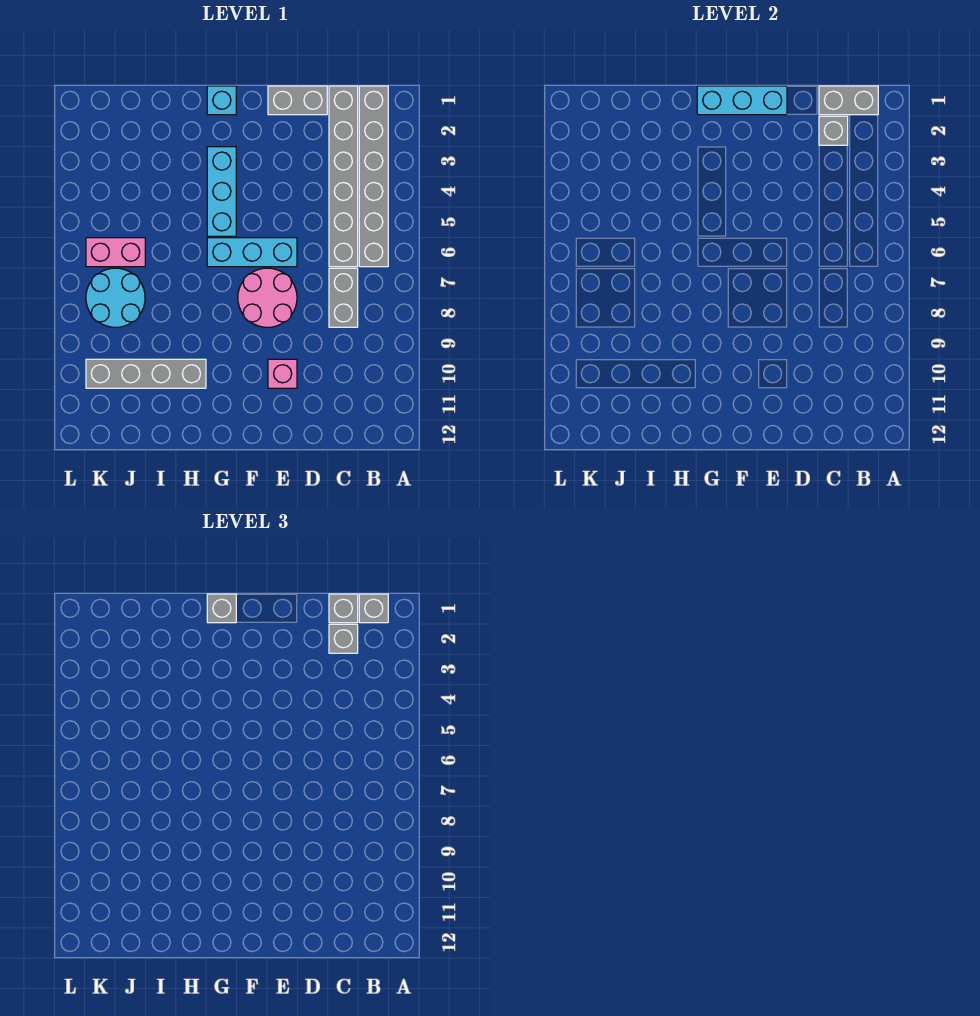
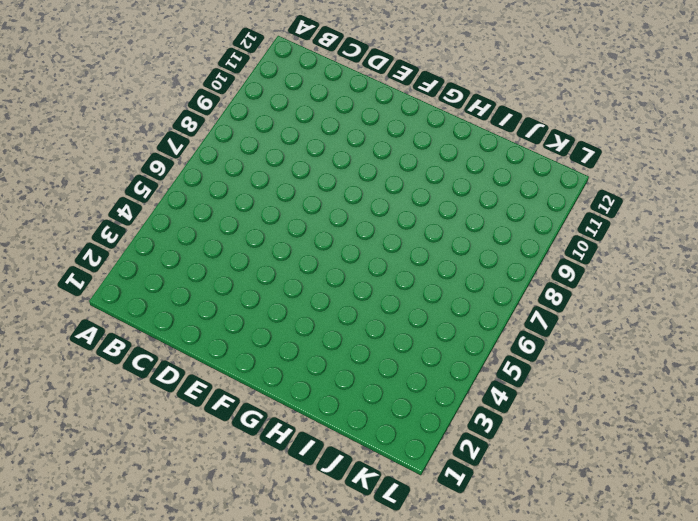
none -> grey 1x6 brick [359,86,388,267]
none -> grey 1x6 brick [329,86,358,267]
none -> grey 1x2 brick [329,268,358,327]

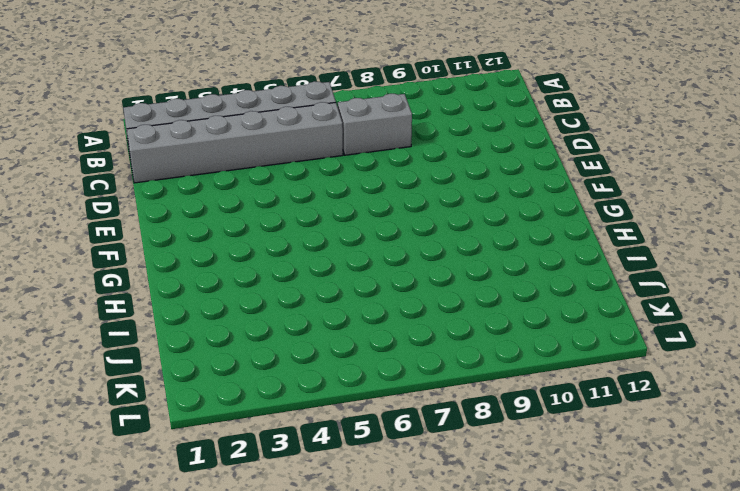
none -> grey 1x2 brick [268,86,327,115]
none -> cyan 1x3 brick [207,238,297,267]
none -> pink 2x2 round brick [238,268,297,327]

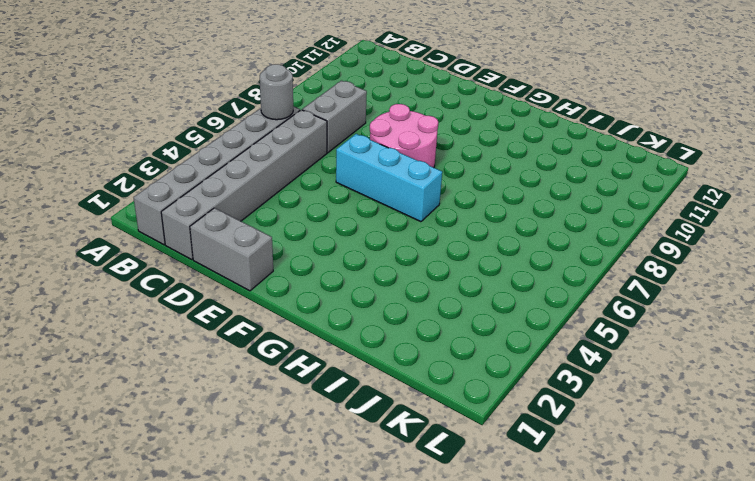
grey 1x1 round brick [260,64,293,120] -> none
none -> pink 1x1 brick [268,359,297,388]
none -> cyan 1x1 brick [207,86,236,115]
none -> cyan 1x3 brick [207,147,236,236]

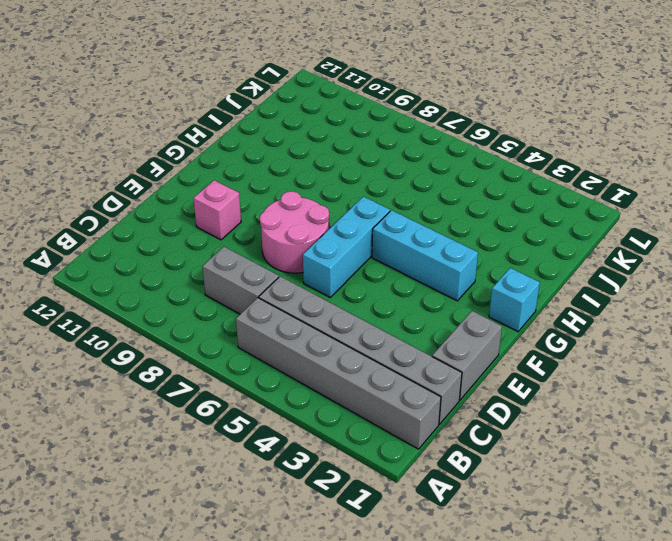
none -> grey 1x4 brick [86,359,206,388]
none -> pink 1x2 brick [86,238,145,267]
none -> cyan 2x2 round brick [86,268,145,327]

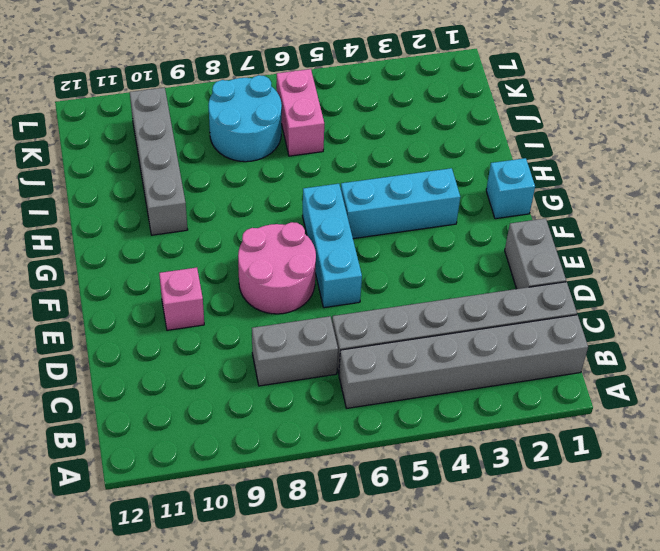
none -> grey 1x2 brick [819,86,878,115]
none -> grey 1x1 brick [819,116,848,145]
none -> cyan 1x3 brick [697,86,787,115]

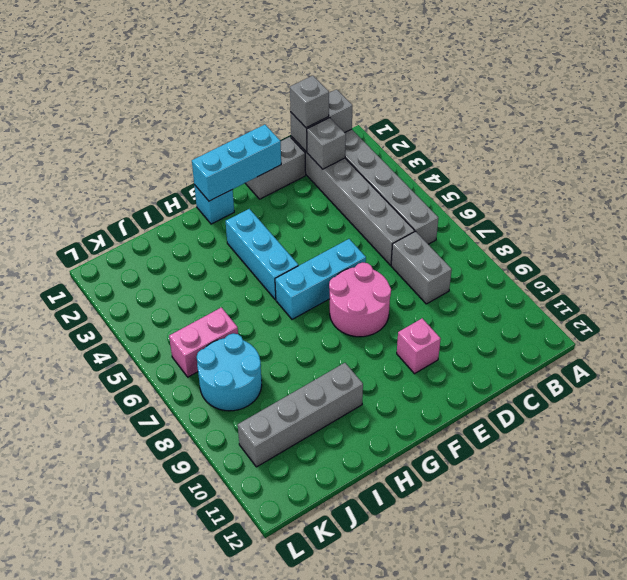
none -> grey 1x1 brick [359,594,388,623]
none -> grey 1x1 brick [329,624,358,653]
none -> grey 1x1 brick [207,594,236,623]

